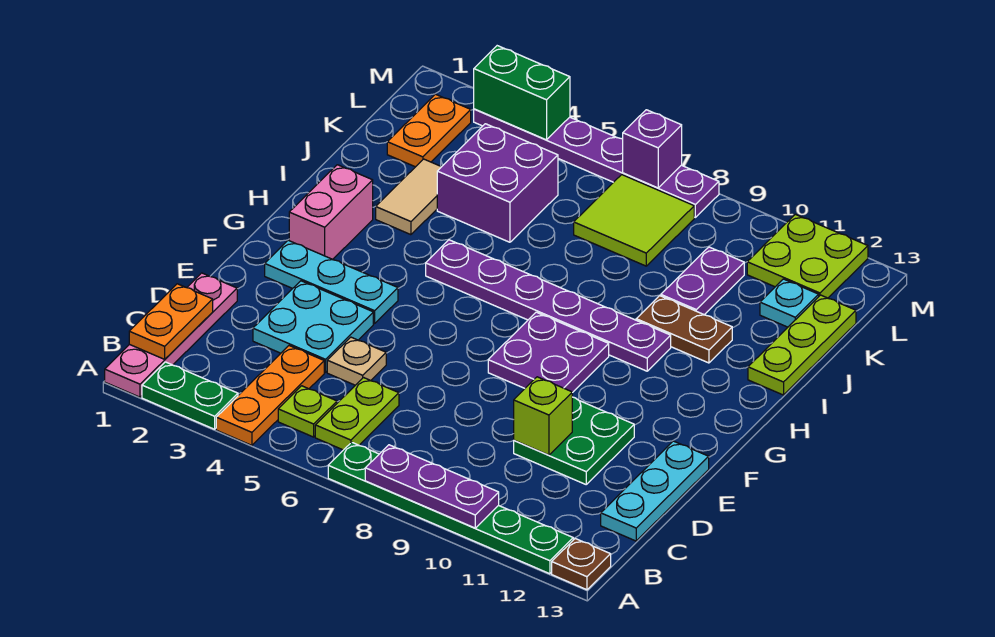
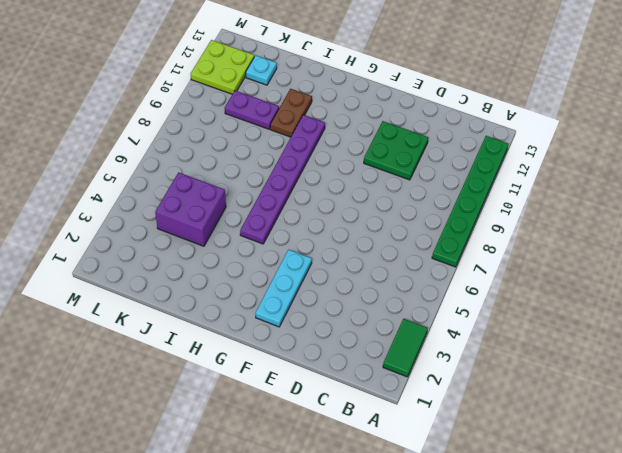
green 1x2 tile [383,319,428,377] -> green 1x2 plate [142,362,238,429]
none -> pink 1x4 plate [105,273,237,397]
none -> orange 1x3 plate [216,346,324,445]
none -> brown 1x1 plate [552,539,611,590]
none -> lime 1x1 plate [278,386,337,437]

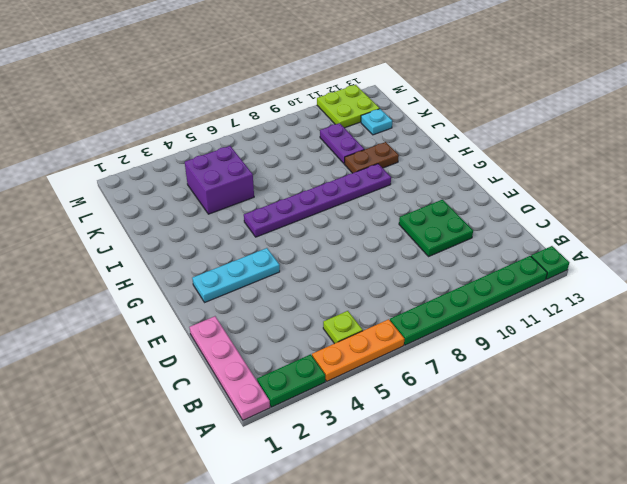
orange 1x3 plate [312,319,404,381] -> orange 1x3 plate turned to [216,346,324,445]
green 1x1 plate [531,246,569,279] -> brown 1x1 plate [552,539,611,590]
none -> lime 1x2 plate [315,378,399,450]
none -> cyan 1x3 plate [601,441,709,541]
none -> cyan 2x2 plate [253,281,373,372]
none -> tan 1x1 plate [327,337,386,385]

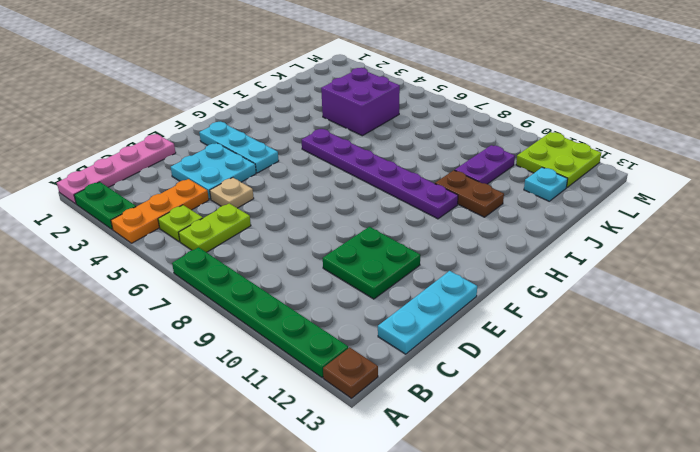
none -> purple 2x2 plate [488,312,609,393]
none -> pink 1x2 brick [289,165,373,259]
none -> tan 1x2 tile [376,159,441,235]
none -> lime 1x3 plate [748,295,856,395]

